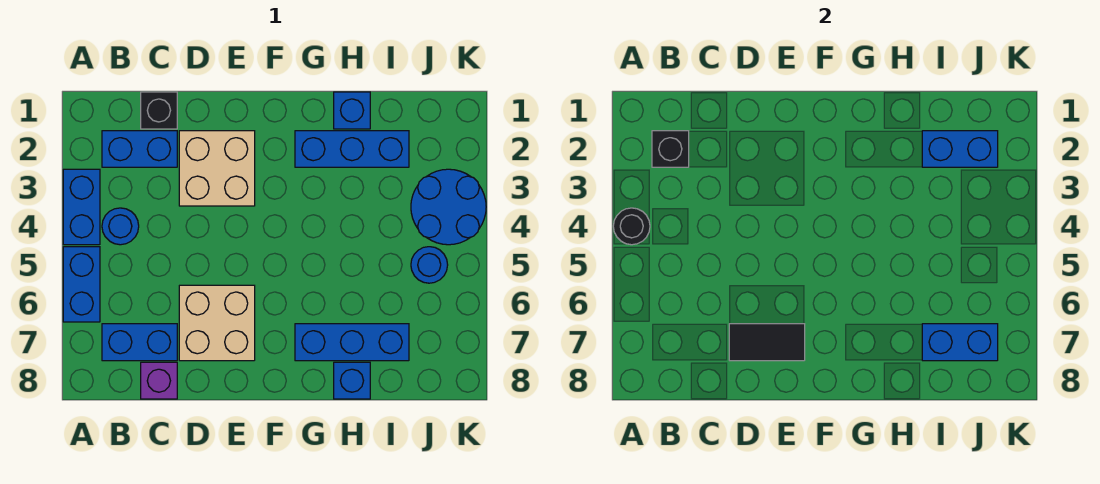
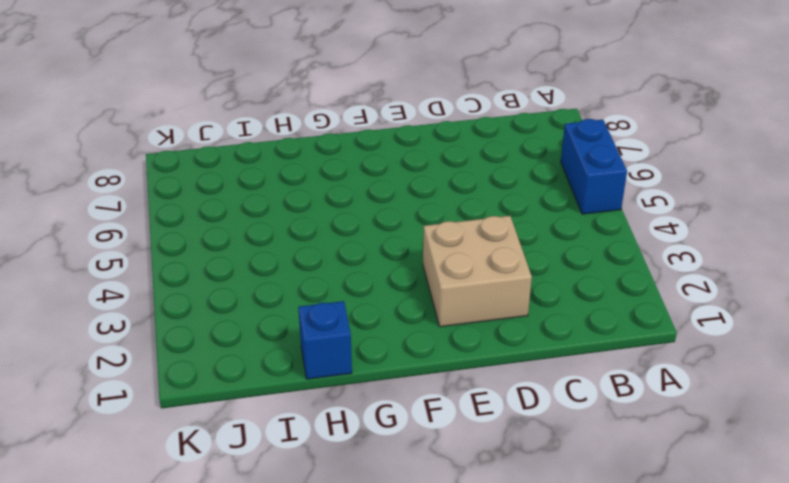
none -> blue 1x2 brick [63,169,100,245]
none -> blue 1x2 brick [102,131,177,167]
none -> blue 1x1 round brick [102,208,139,245]

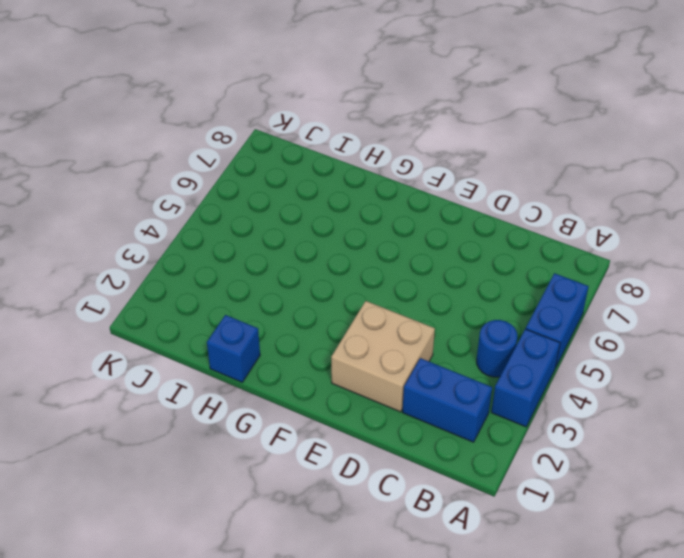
none -> blue 1x2 brick [102,324,177,361]
none -> black 1x1 brick [141,92,177,129]
none -> purple 1x1 brick [141,362,177,399]

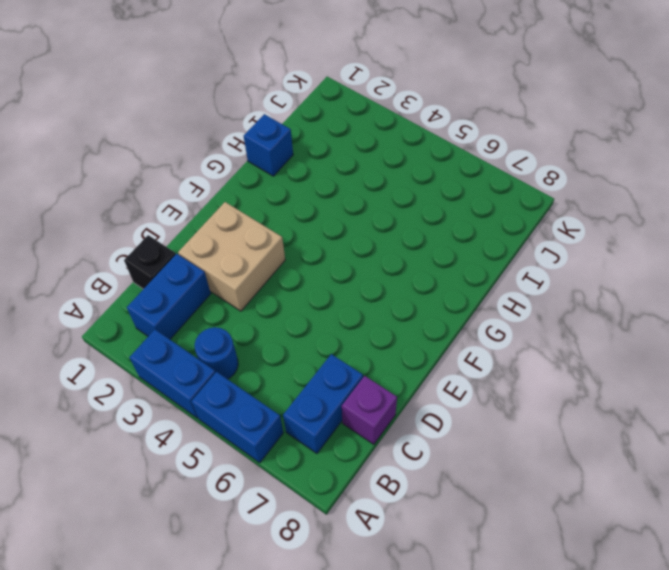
none -> tan 2x2 brick [179,285,255,361]
none -> blue 1x3 brick [295,131,409,167]
none -> blue 1x3 brick [295,324,409,361]

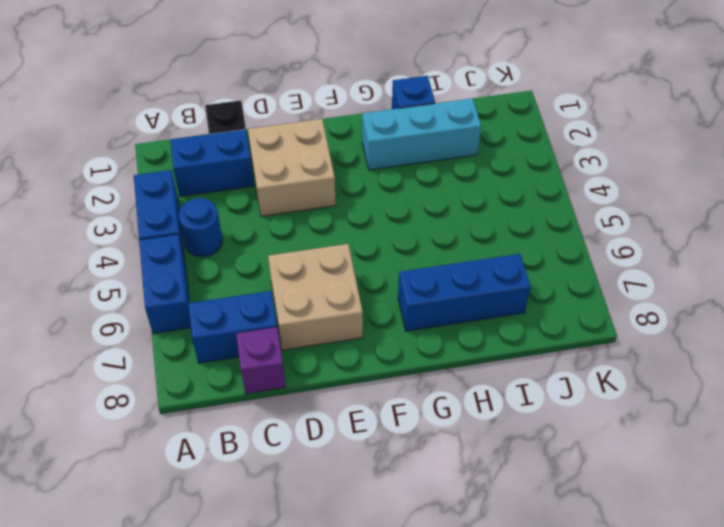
cyan 1x3 brick [362,98,481,170] -> blue 1x3 brick [295,131,409,167]
none -> blue 1x1 brick [334,362,370,399]
none -> blue 2x2 round brick [411,169,486,245]
none -> blue 1x1 round brick [411,247,448,283]

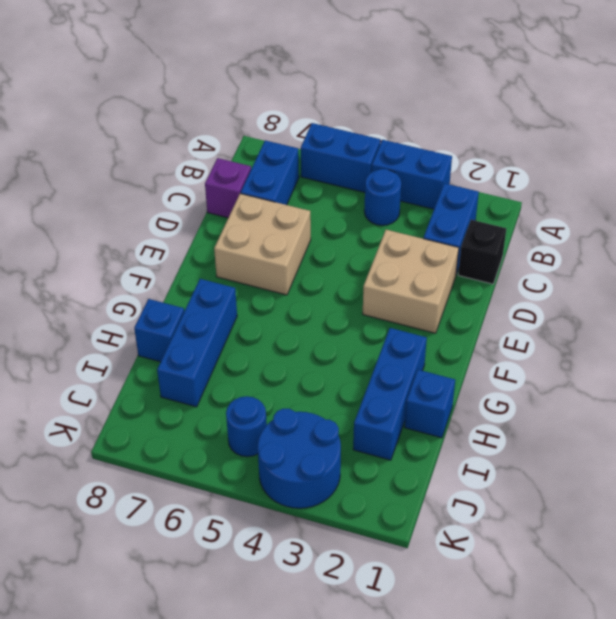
none -> black 1x1 round brick [613,208,650,245]
none -> black 1x1 brick [652,131,689,167]
none -> black 1x2 tile [729,324,805,361]

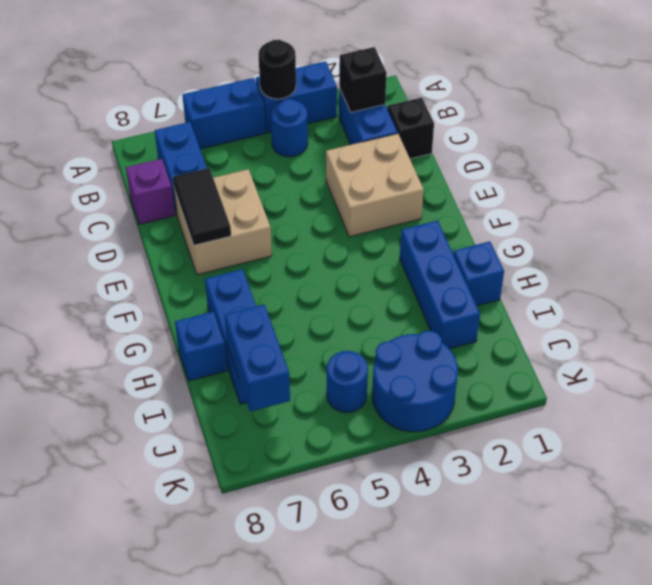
none -> blue 1x2 brick [922,131,998,167]

